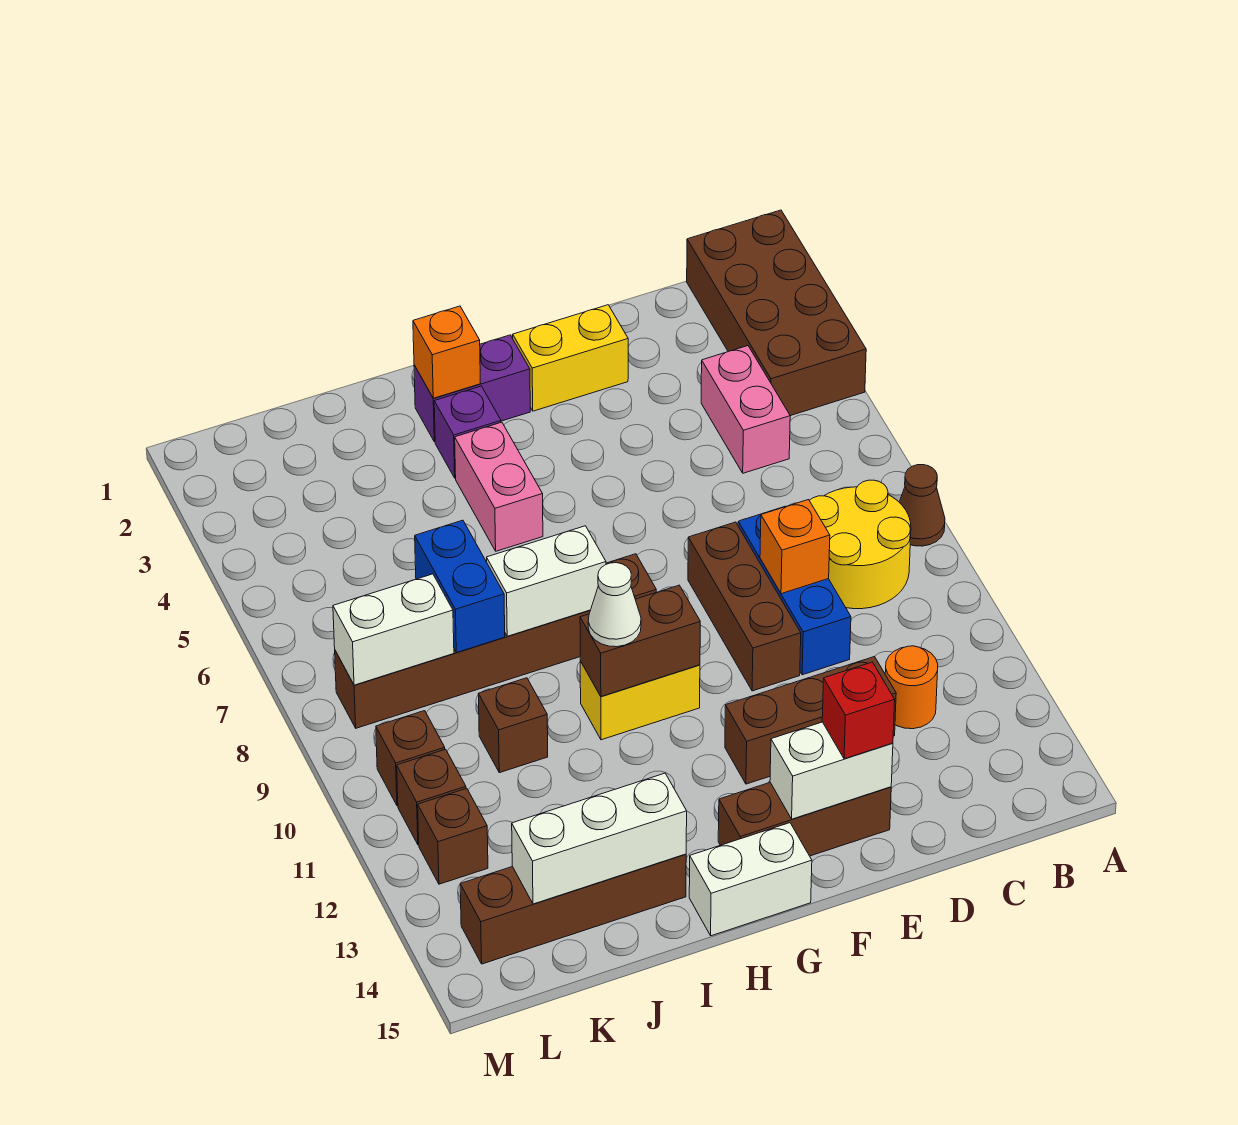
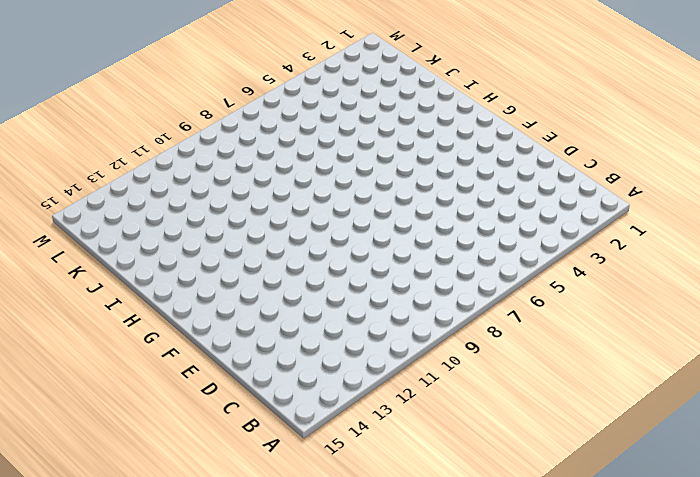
none -> brown 2x4 brick [687,210,866,416]
none -> brown 1x1 cone [899,465,945,546]
none -> yellow 2x2 round brick [809,480,911,609]
none -> pink 1x2 brick [701,346,790,473]

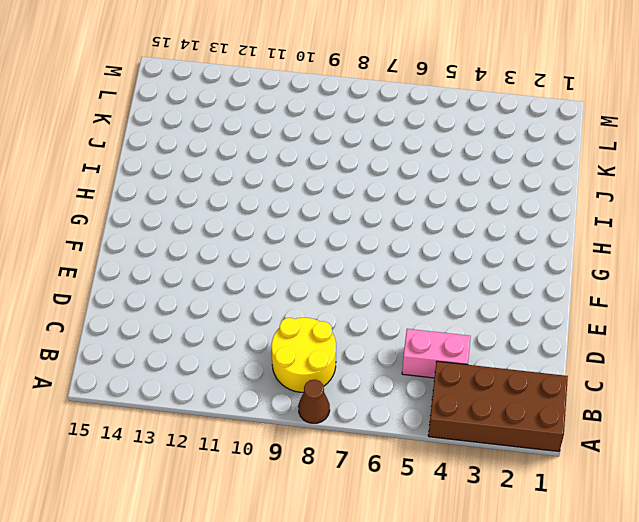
none -> orange 1x1 round brick [885,646,938,729]
none -> blue 1x3 brick [738,507,851,675]
none -> brown 1x3 brick [725,656,896,784]
none -> yellow 1x2 brick [513,305,628,411]

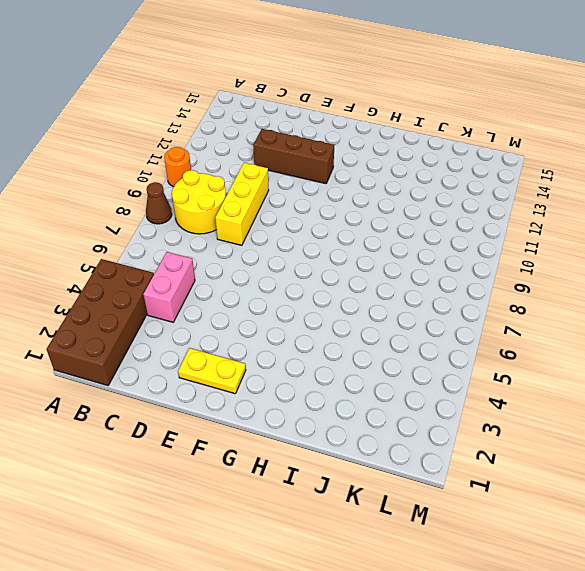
orange 1x1 round brick [164,147,191,187] -> orange 1x1 round brick moved to [885,646,938,729]
yellow 1x3 brick [215,163,269,245] -> blue 1x3 brick [738,507,851,675]
yellow 1x2 plate [178,348,246,394] -> yellow 1x2 brick [513,305,628,411]
none -> brown 1x3 brick [688,522,801,691]
none -> brown 1x3 brick [718,783,891,856]
none -> purple 1x2 brick [414,335,530,442]
none -> brown 1x6 brick [335,554,656,728]

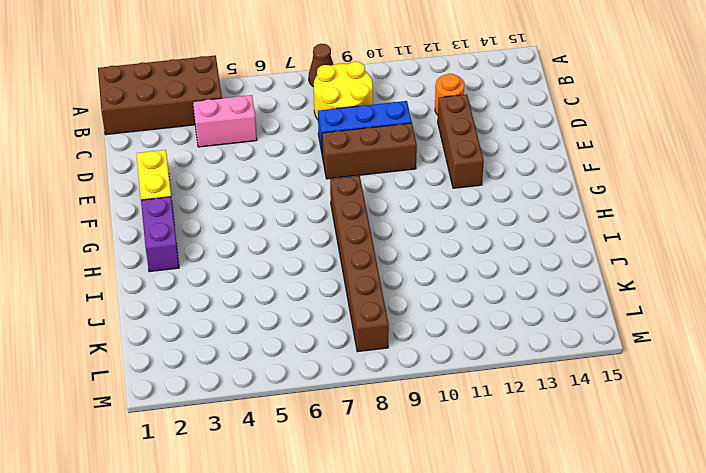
none -> brown 1x3 brick [718,783,891,856]
none -> yellow 1x2 brick [580,661,700,740]
none -> white 1x2 brick [689,823,812,936]
none -> purple 1x1 brick [434,386,501,478]

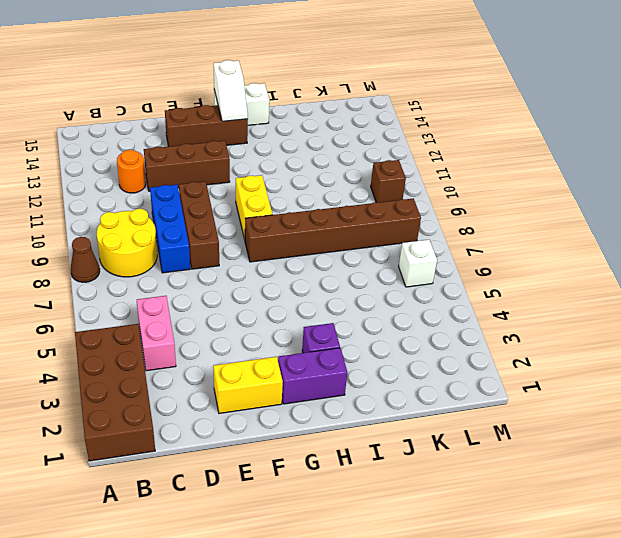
yellow 1x2 brick [236,175,272,240] -> yellow 1x2 brick turned to [580,661,700,740]
white 1x2 slope [214,60,248,121] -> none
white 1x1 brick [399,240,437,287] -> none
none -> pink 1x2 brick [455,422,543,551]
none -> brown 1x4 brick [460,854,686,964]
none -> brown 1x1 brick [478,678,548,773]
none -> brown 1x1 brick [397,749,466,845]

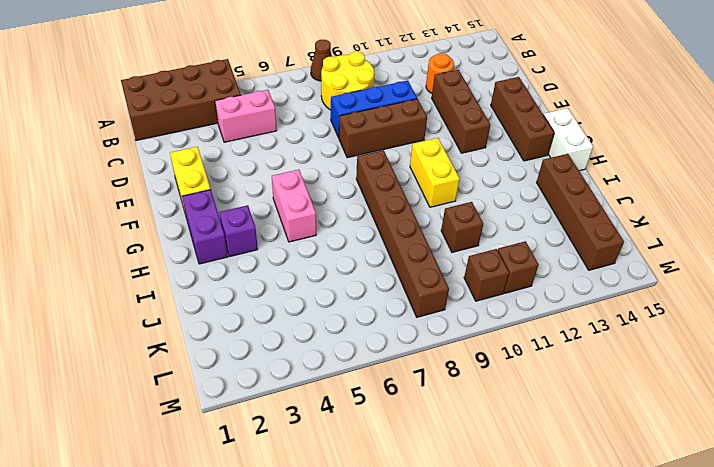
pink 1x2 brick [272,170,316,242] -> pink 1x2 brick turned to [455,422,543,551]
none -> brown 1x1 brick [418,788,488,884]
none -> orange 1x1 brick [760,500,830,594]
none -> white 1x2 brick [770,722,893,819]
none -> brown 1x2 brick [580,585,700,696]

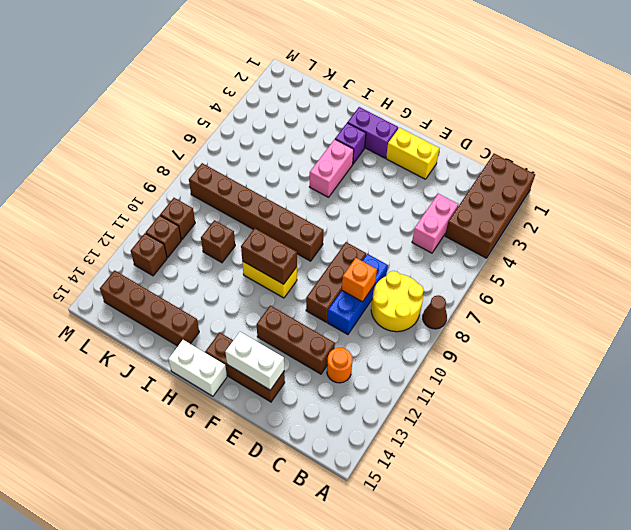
none -> orange 1x1 brick [413,306,480,398]
none -> white 1x2 brick [487,526,606,636]
none -> white 1x3 brick [512,773,687,904]
none -> blue 1x2 brick [415,520,505,653]

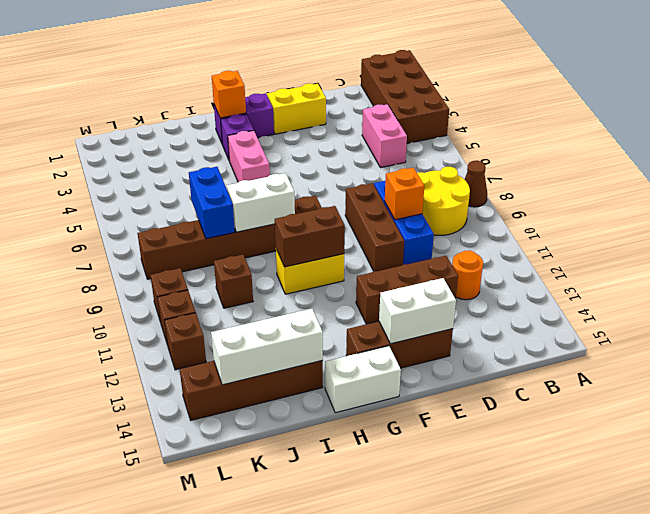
none -> white 1x2 brick [333,574,454,685]
none -> red 1x1 brick [822,662,895,759]
none -> white 1x1 cone [588,563,641,647]

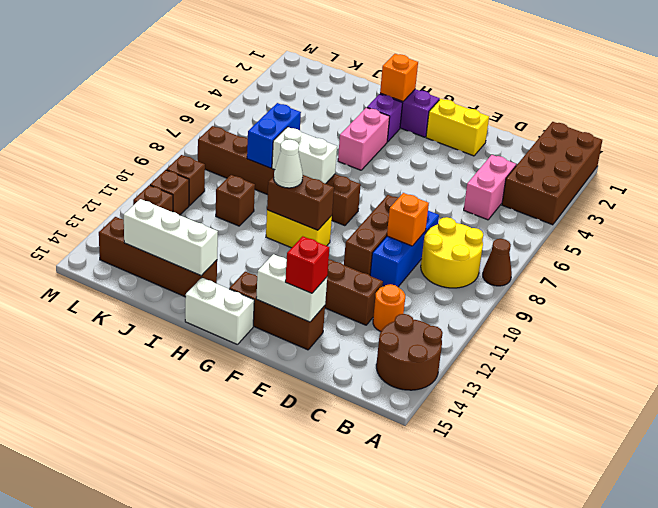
brown 2x2 round brick [376,314,443,390] -> none
none -> white 1x2 brick [333,574,454,685]

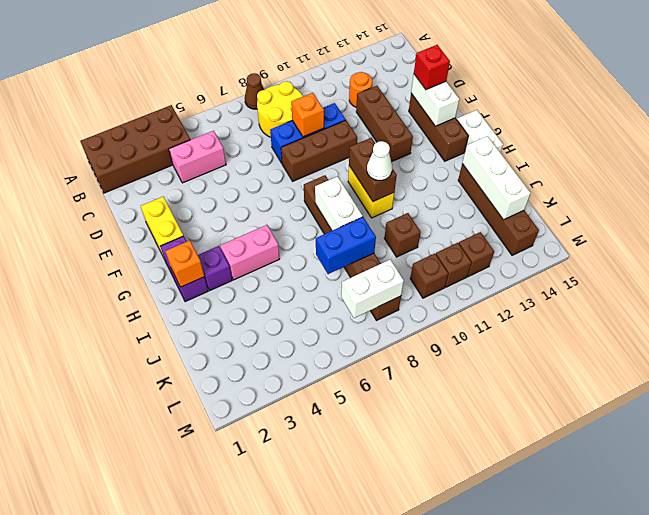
white 1x2 brick [341,260,404,318] -> white 1x2 brick turned to [333,574,454,685]

